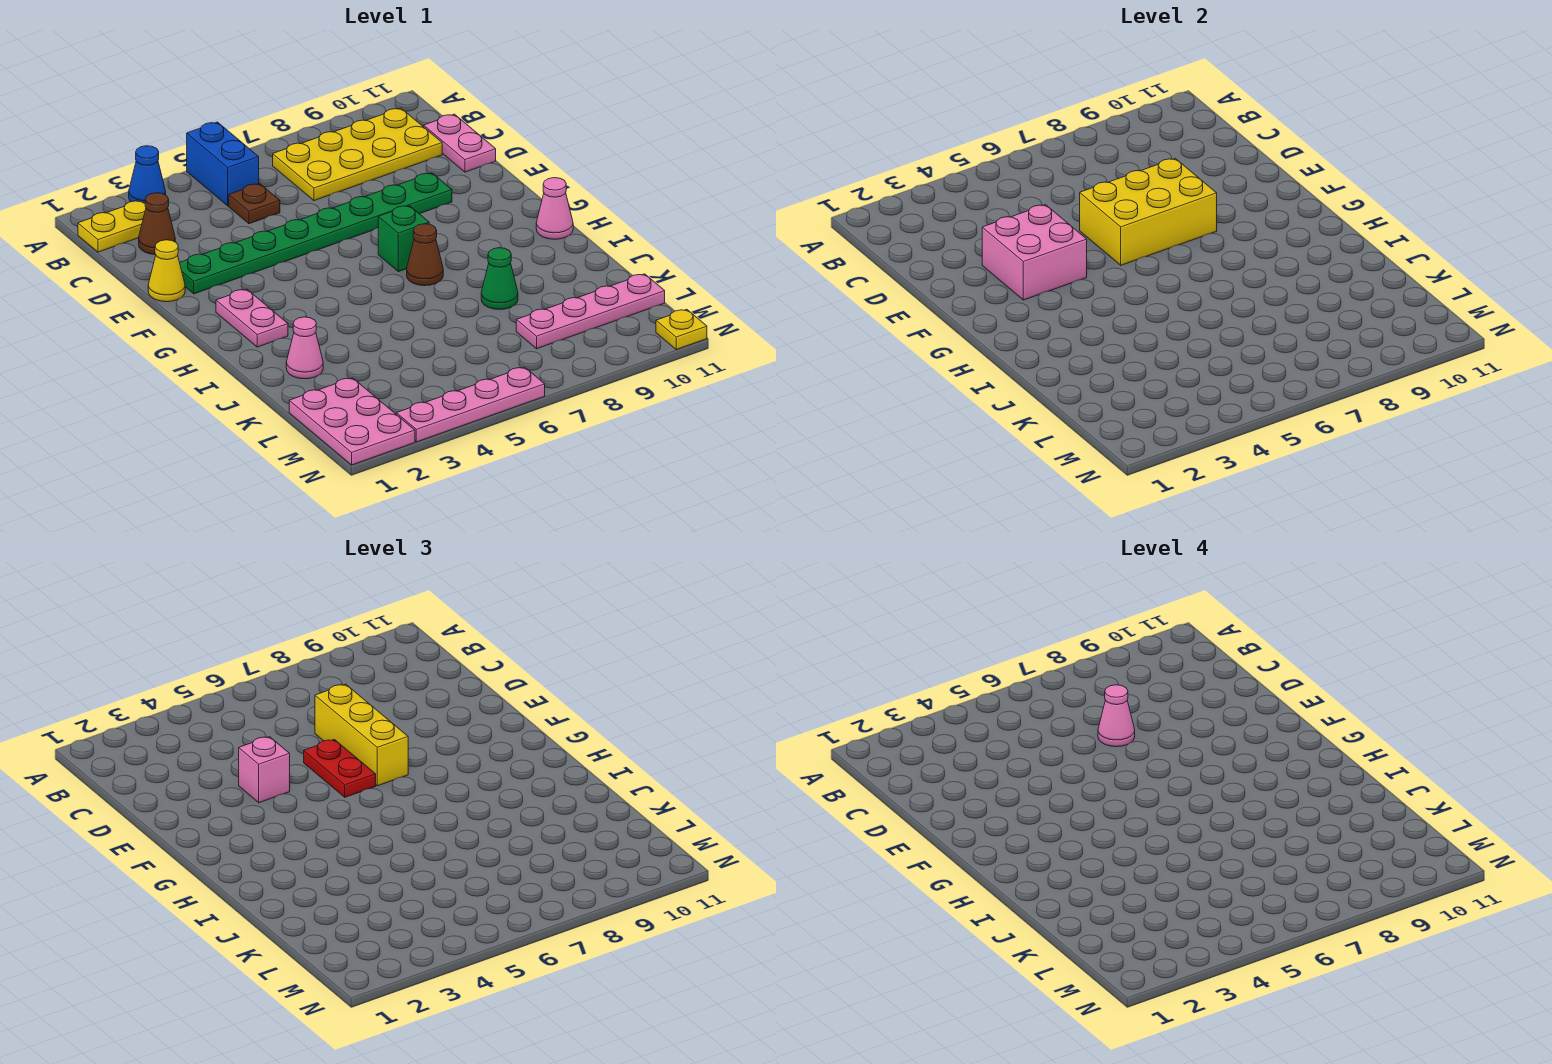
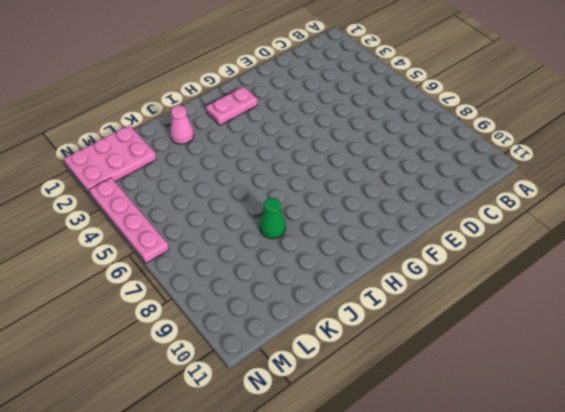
none -> blue 1x1 cone [129,146,166,203]
none -> blue 1x2 brick [187,122,259,206]
none -> yellow 1x2 plate [78,200,146,252]

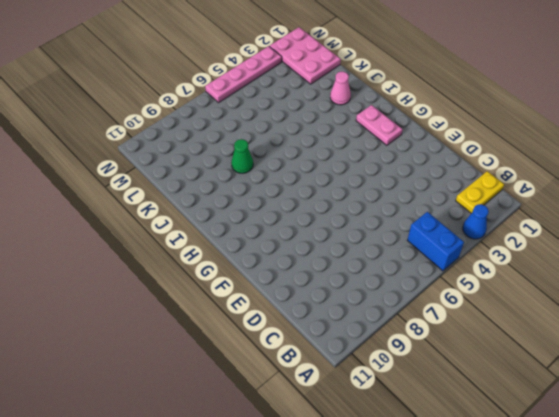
none -> yellow 2x4 plate [273,108,442,201]
none -> brown 1x1 cone [139,193,175,255]
none -> brown 1x1 plate [229,183,280,224]

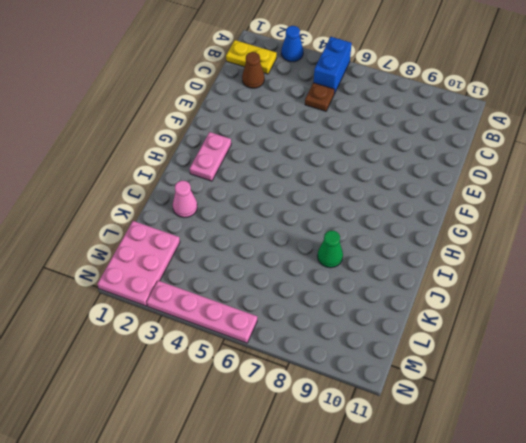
none -> yellow 2x4 plate [273,108,442,201]
none -> pink 1x2 plate [424,114,496,172]
none -> yellow 1x1 cone [148,240,185,302]

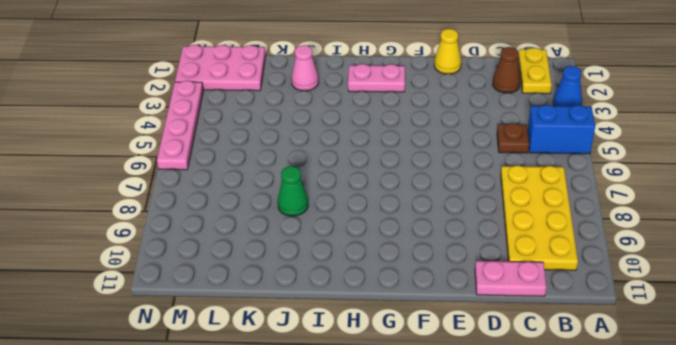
none -> green 1x8 plate [180,173,452,294]
none -> green 1x1 brick [378,206,429,272]
none -> brown 1x1 cone [407,224,443,286]

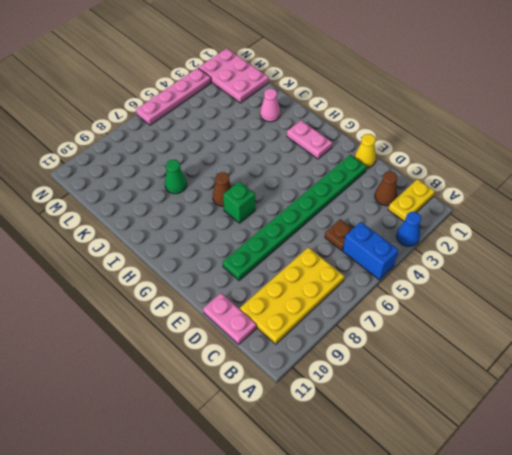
none -> pink 1x1 cone [536,178,573,239]
none -> pink 1x4 plate [516,274,665,349]
none -> yellow 1x1 plate [656,309,707,350]

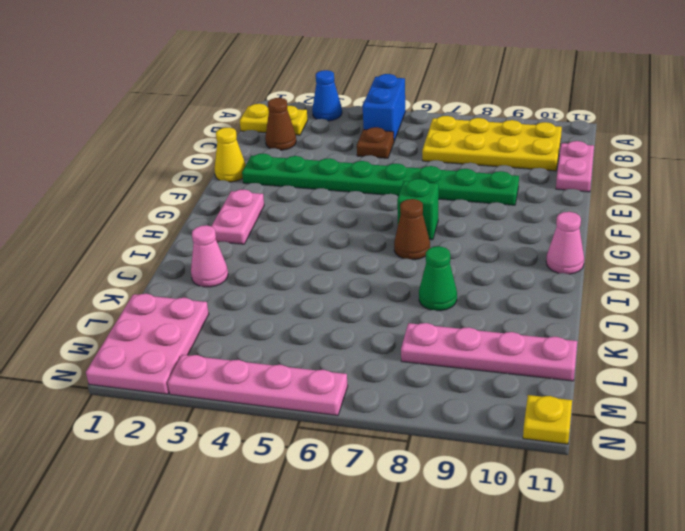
none -> pink 2x2 brick [982,205,1087,300]
none -> yellow 2x3 brick [1080,158,1217,265]
none -> yellow 1x3 brick [315,684,408,786]

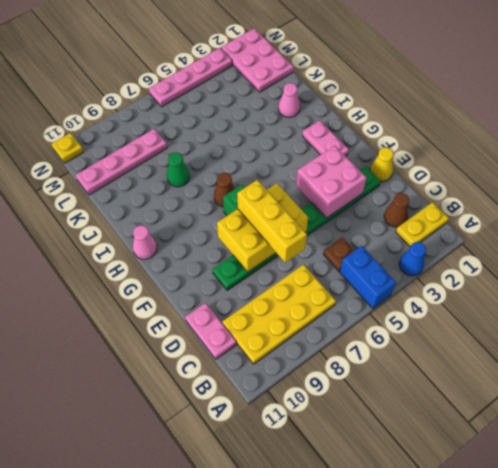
none -> pink 1x1 brick [239,737,290,803]
none -> red 1x2 plate [304,739,376,797]
none -> pink 1x1 cone [1098,685,1135,747]

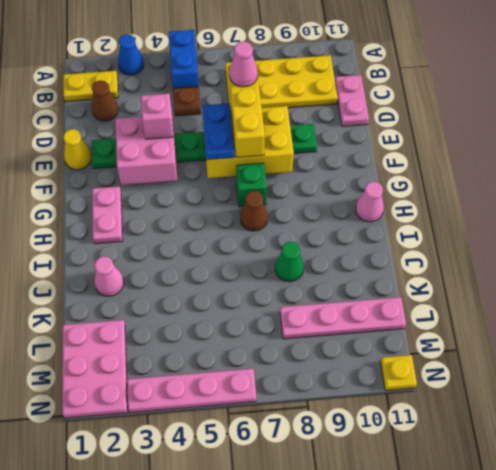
blue 1x2 plate [202,103,235,160] -> red 1x2 plate [304,739,376,797]

